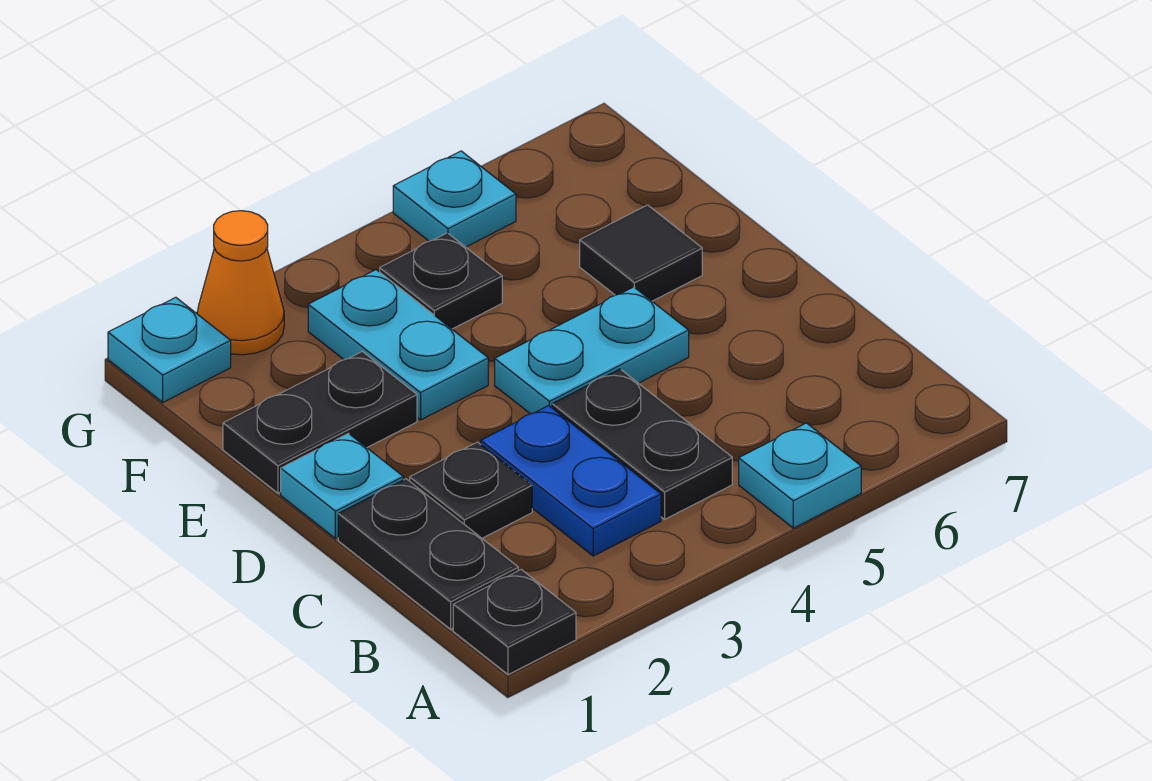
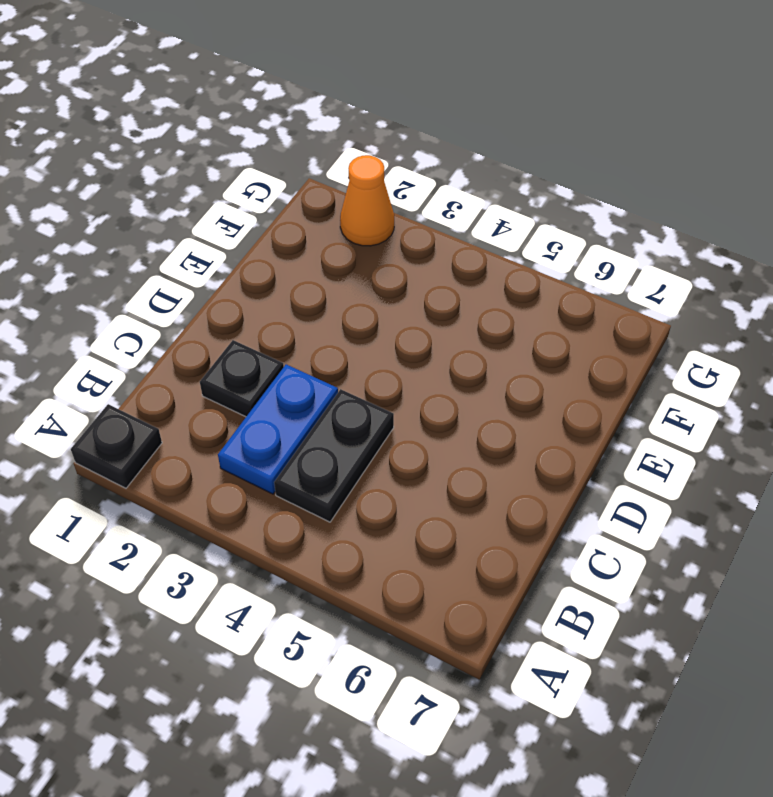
none -> cyan 1x1 plate [739,423,861,528]
none -> black 1x2 plate [338,479,518,629]
none -> cyan 1x1 plate [281,434,403,539]

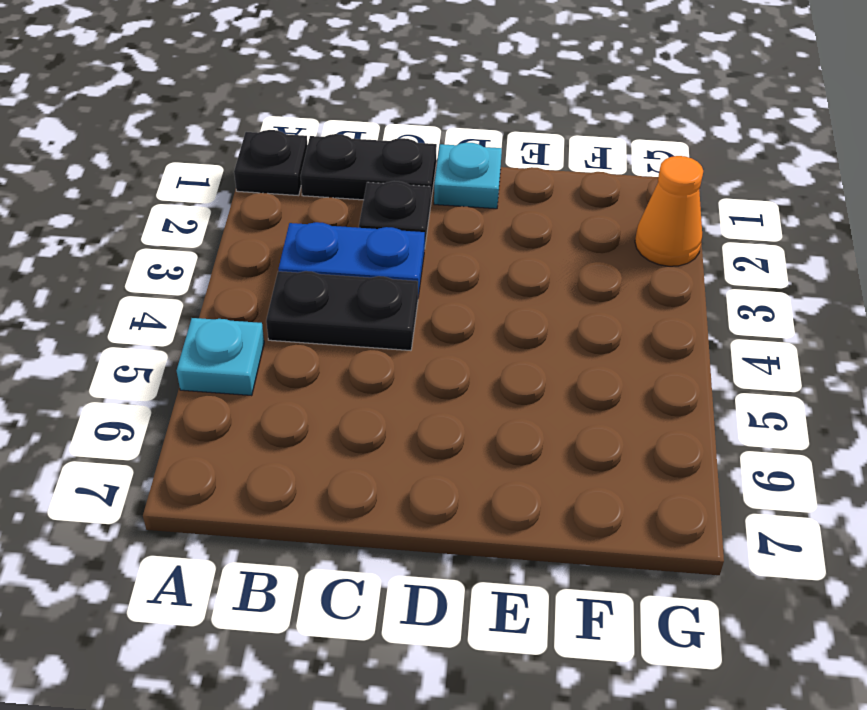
none -> cyan 1x2 plate [495,287,689,414]
none -> black 1x2 plate [223,351,417,493]
none -> cyan 1x2 plate [308,270,488,420]

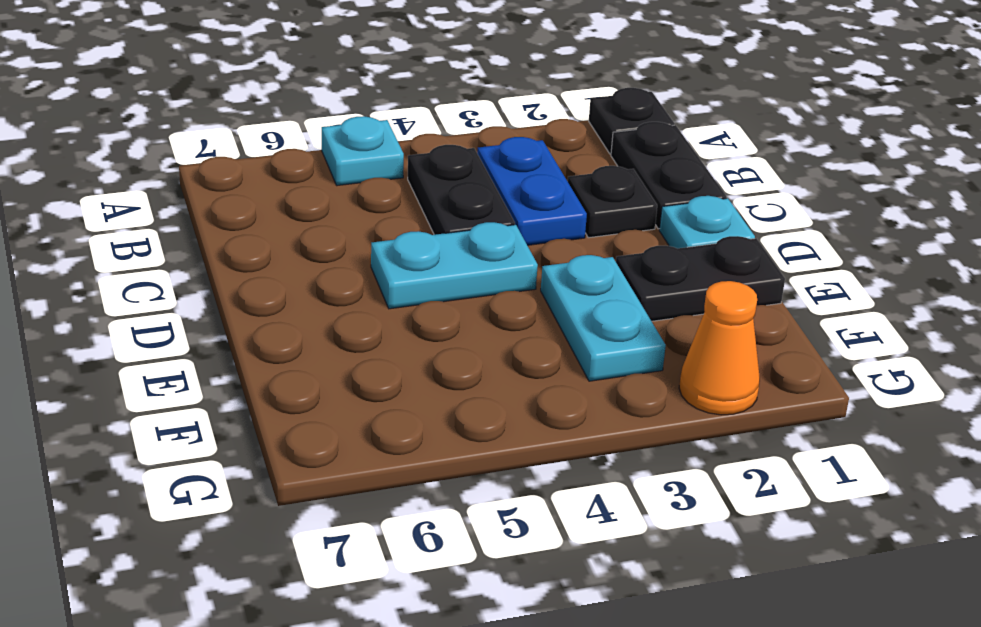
none -> black 1x1 tile [580,205,702,301]
none -> black 1x1 plate [380,233,502,329]
none -> cyan 1x1 plate [108,297,231,402]

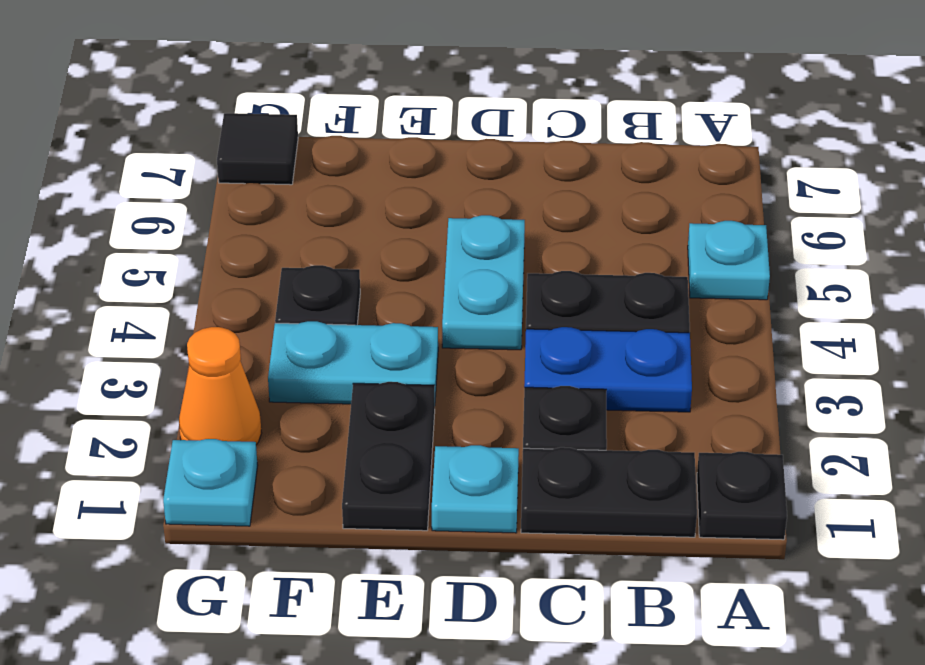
black 1x1 tile [217,113,298,185] -> black 1x1 tile moved to [580,205,702,301]
none -> cyan 1x1 plate [393,151,516,247]

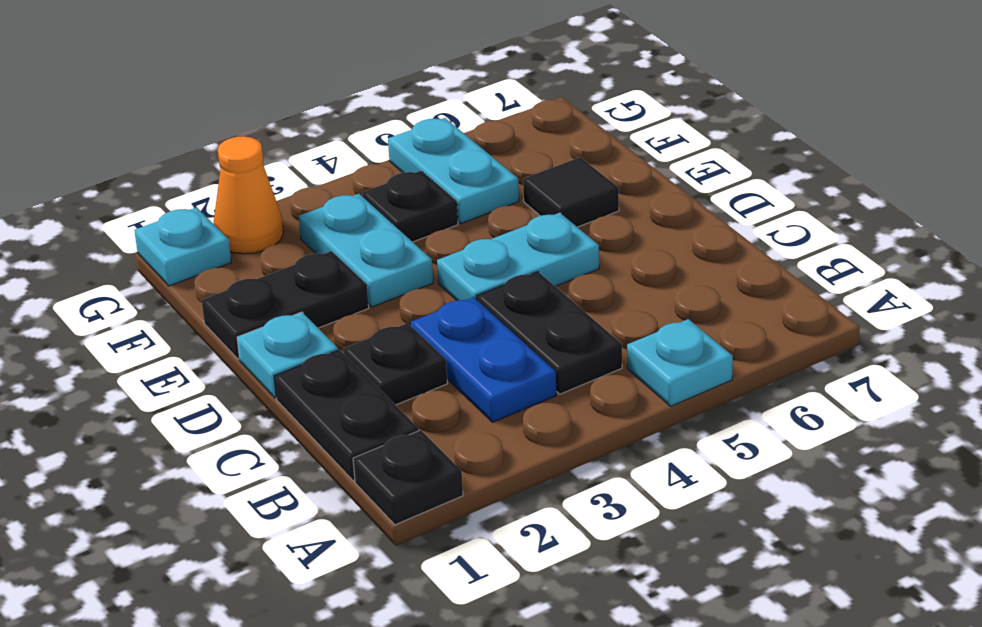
cyan 1x2 plate [388,118,519,223] -> cyan 1x1 plate [393,151,516,247]

